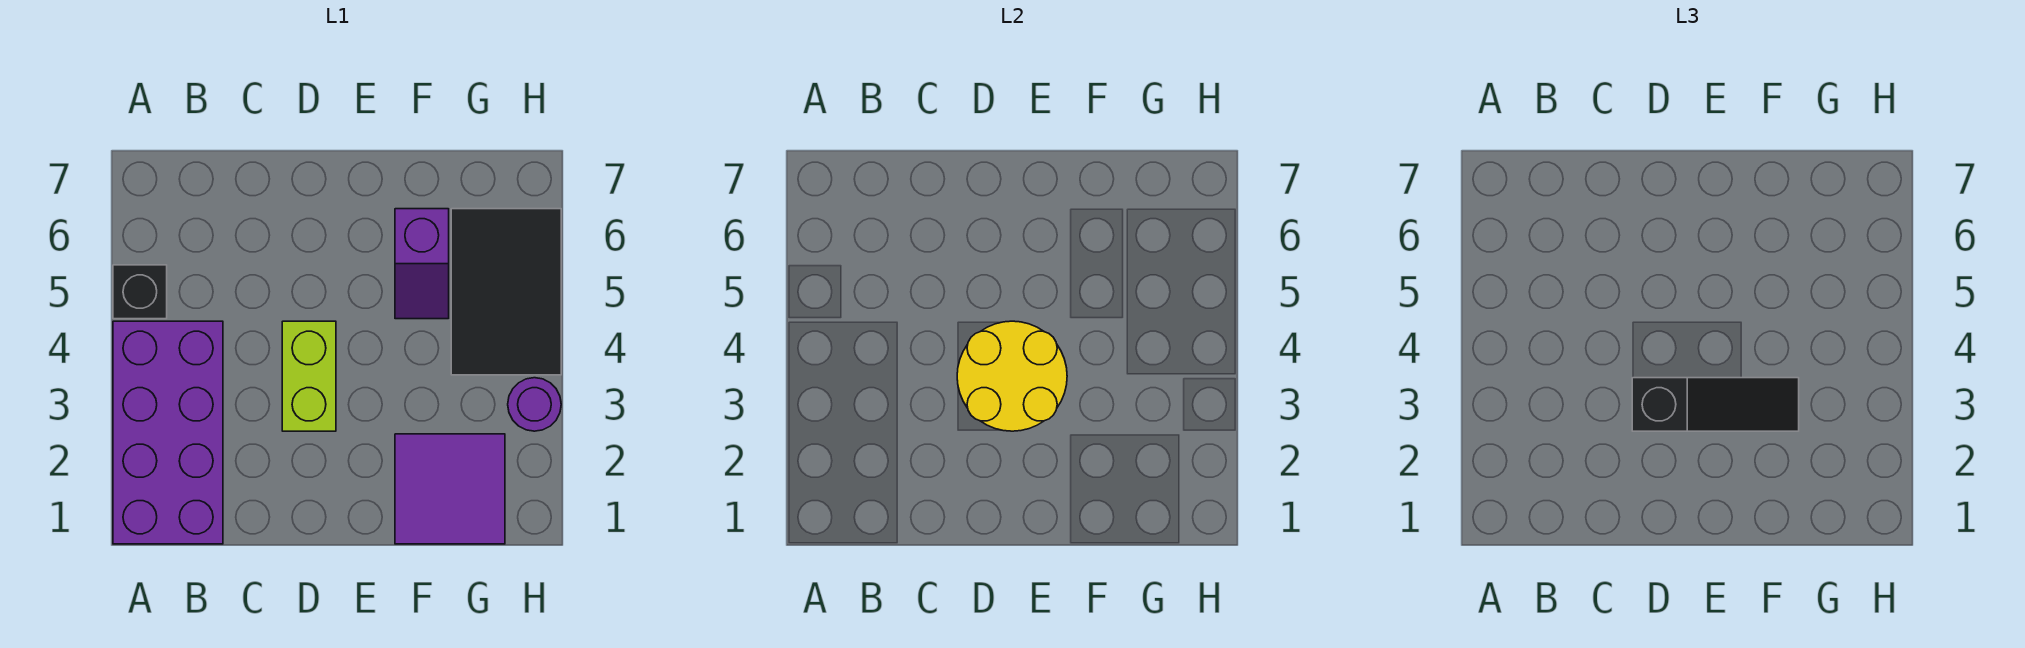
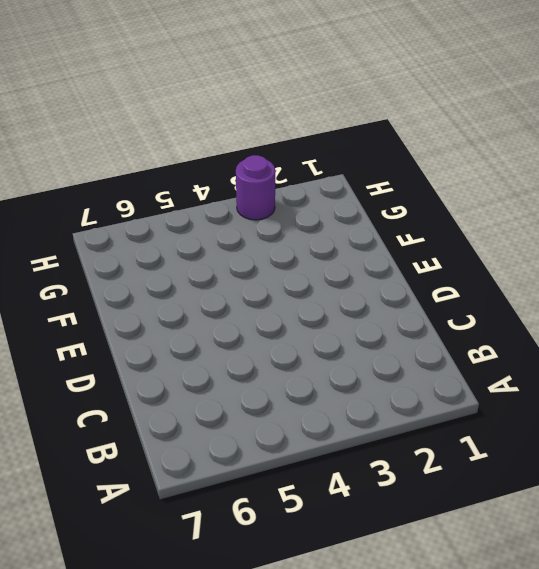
none -> purple 2x4 brick [113,321,223,544]
none -> black 1x1 brick [113,265,167,319]

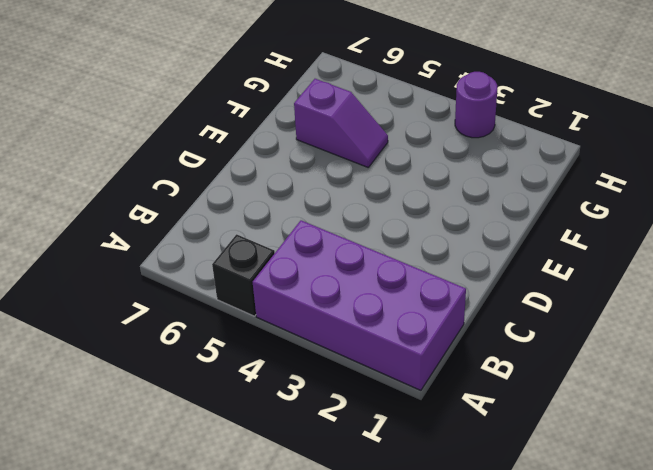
none -> lime 1x2 brick [282,321,336,431]
none -> purple 2x2 tile [395,434,505,544]

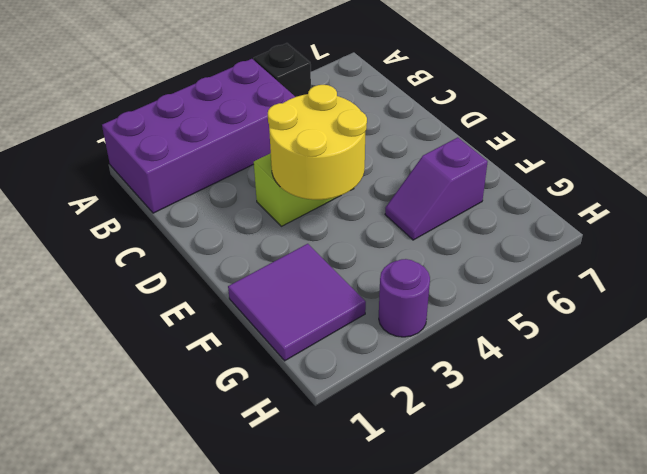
none -> black 2x3 tile [451,209,561,375]
none -> black 1x3 slope [1632,378,1799,431]

